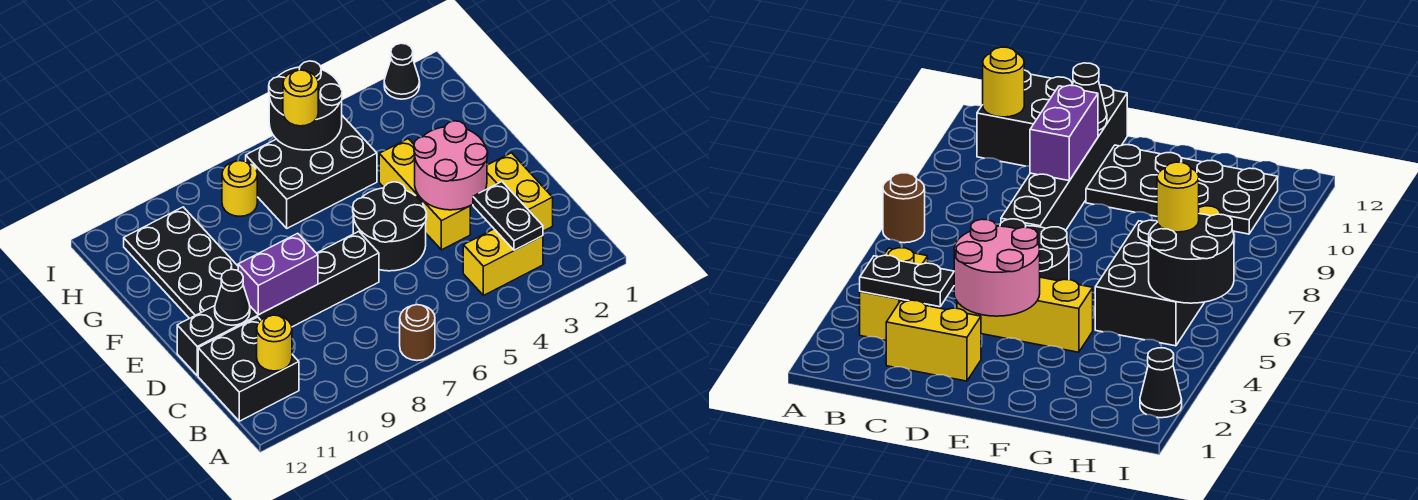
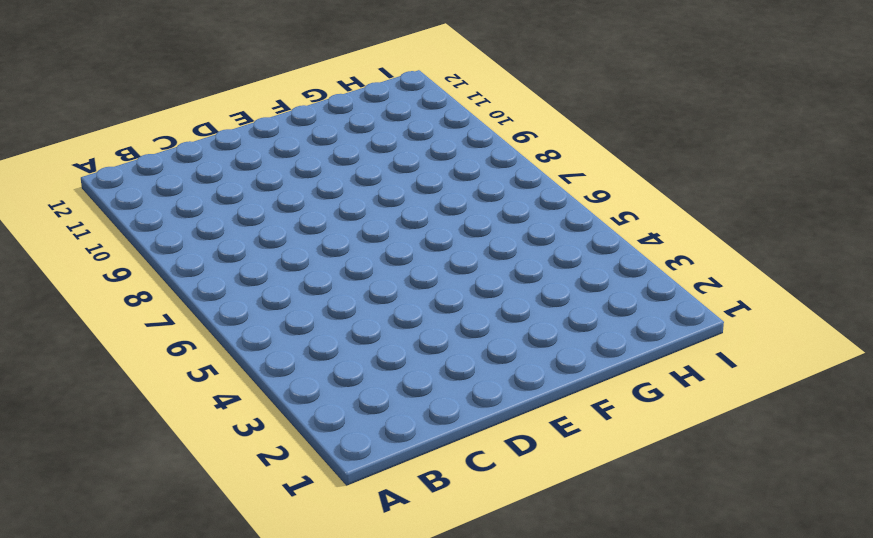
none -> brown 1x1 round brick [400,305,435,360]
none -> yellow 1x2 brick [463,229,543,296]
none -> black 2x2 brick [198,317,299,421]

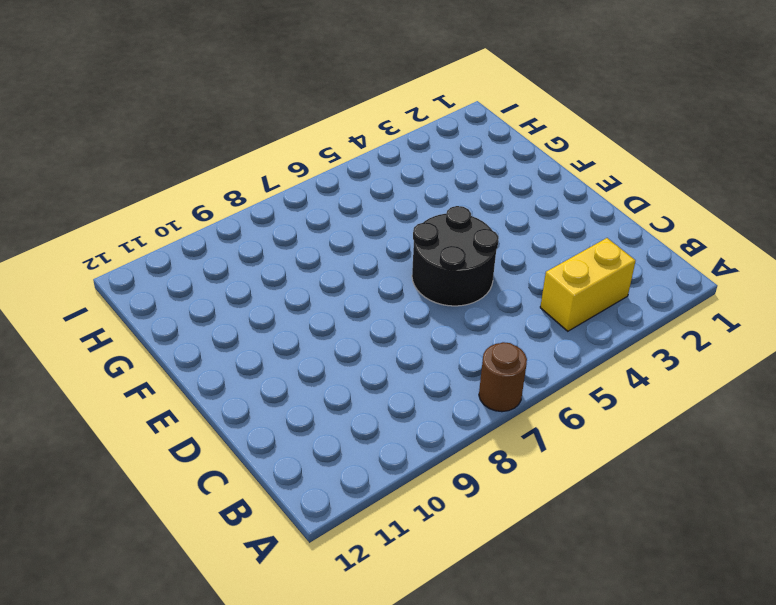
none -> black 2x2 brick [198,317,299,421]
none -> yellow 1x2 brick [486,153,553,231]
none -> yellow 1x3 brick [379,139,470,250]

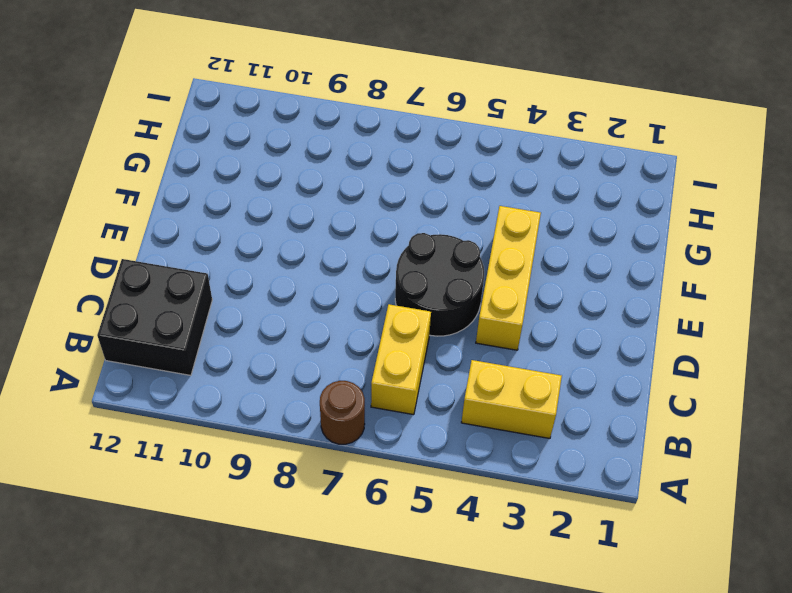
yellow 1x2 brick [371,304,431,415] -> yellow 1x2 brick moved to [486,153,553,231]
none -> black 1x6 brick [177,231,379,376]
none -> black 2x4 plate [124,207,238,319]
none -> black 2x3 brick [246,116,377,228]

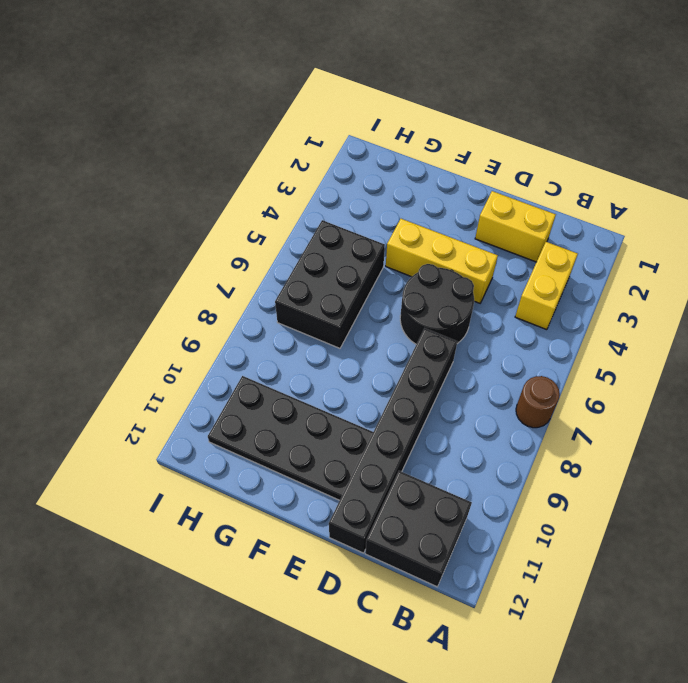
none -> yellow 1x1 round brick [222,161,257,216]
none -> black 1x1 cone [384,43,420,99]
none -> black 1x2 plate [473,182,543,250]

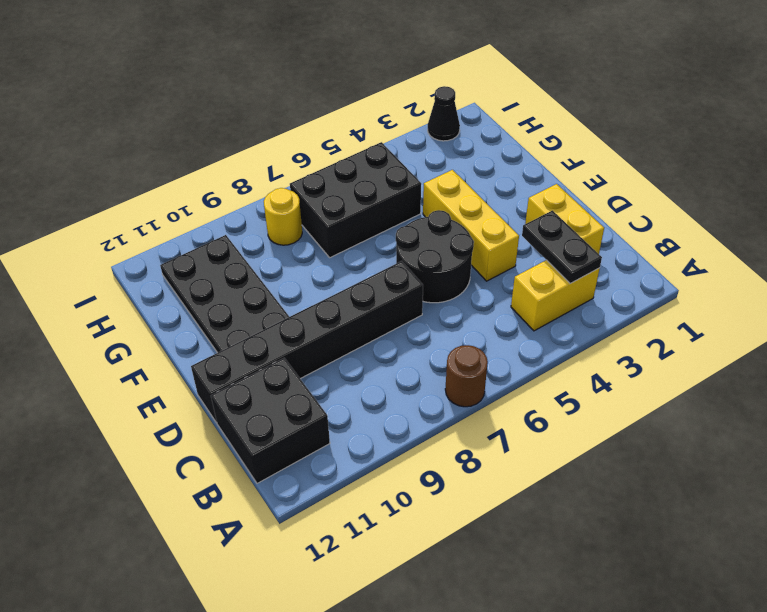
none -> yellow 1x1 round brick [257,315,292,371]
none -> pink 2x2 round brick [414,121,488,210]
none -> purple 1x2 brick [238,233,318,315]

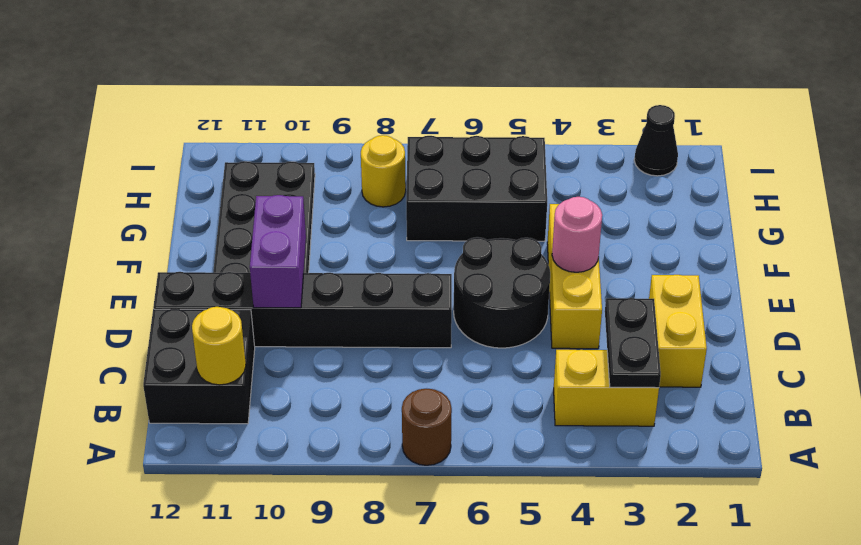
purple 1x2 brick [250,195,306,308] -> purple 1x2 brick turned to [238,233,318,315]
pink 1x1 round brick [552,197,602,272] -> pink 2x2 round brick [414,121,488,210]
none -> black 1x1 cone [215,270,250,325]
none -> black 2x2 round brick [269,61,342,150]
none -> yellow 1x1 round brick [283,70,318,126]

